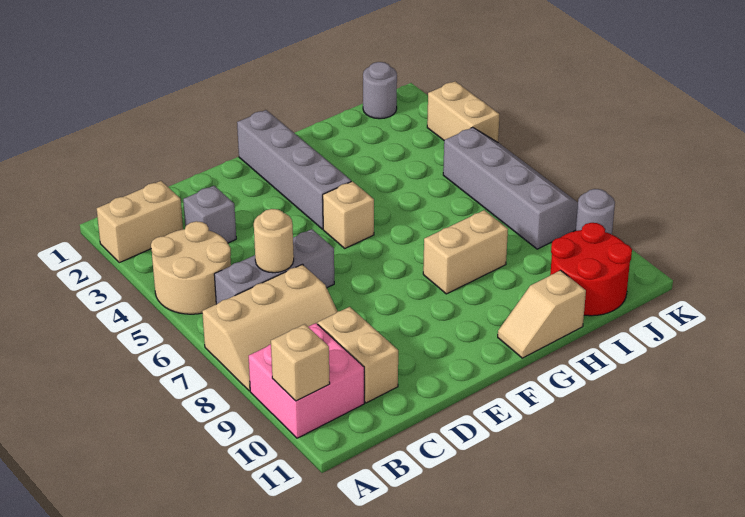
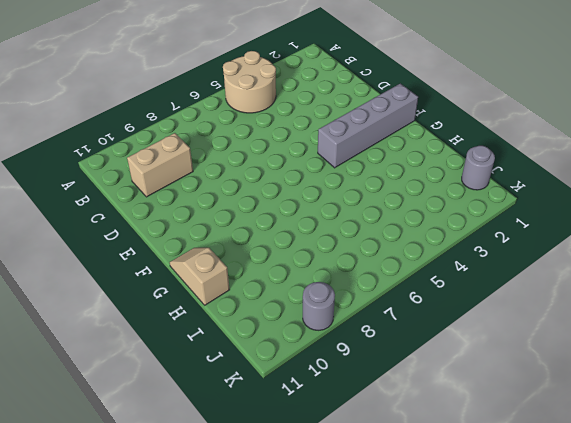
none -> tan 1x2 brick [97,181,183,263]
none -> tan 2x3 slope [202,264,338,391]
none -> pink 2x2 brick [249,323,364,438]

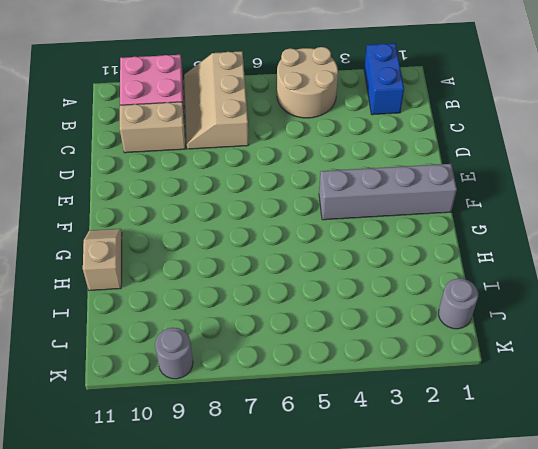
blue 1x2 brick [364,43,404,115] -> tan 1x2 brick [97,181,183,263]
none -> grey 1x3 brick [214,229,334,304]
none -> grey 1x1 brick [183,186,236,243]
none -> tan 1x1 brick [323,181,374,248]

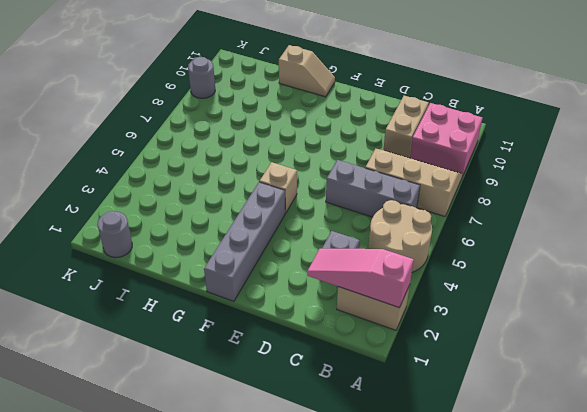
pink 1x3 slope [307,249,414,308] -> none
none -> tan 1x2 brick [423,210,508,294]
none -> red 2x2 round brick [550,223,632,316]
none -> grey 2x4 slope [443,127,578,249]

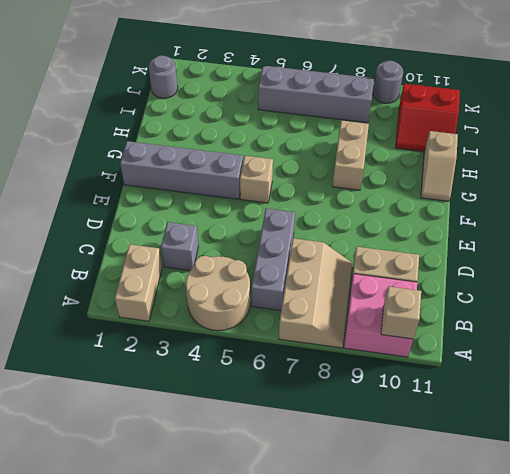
red 2x2 slope [396,84,460,152] -> red 2x2 round brick [550,223,632,316]
none -> tan 1x2 brick [427,81,500,142]
none -> tan 1x1 round brick [254,209,294,273]

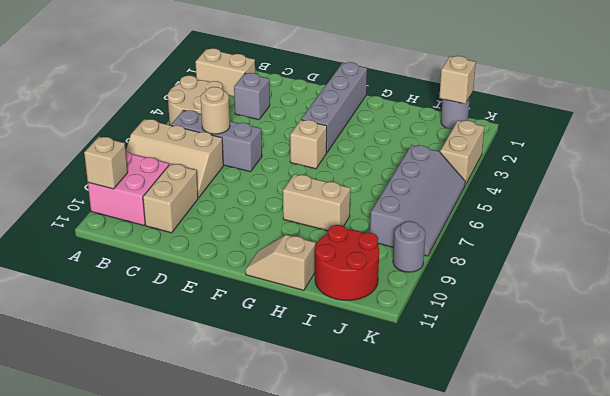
tan 1x1 brick [439,56,476,104] -> none

